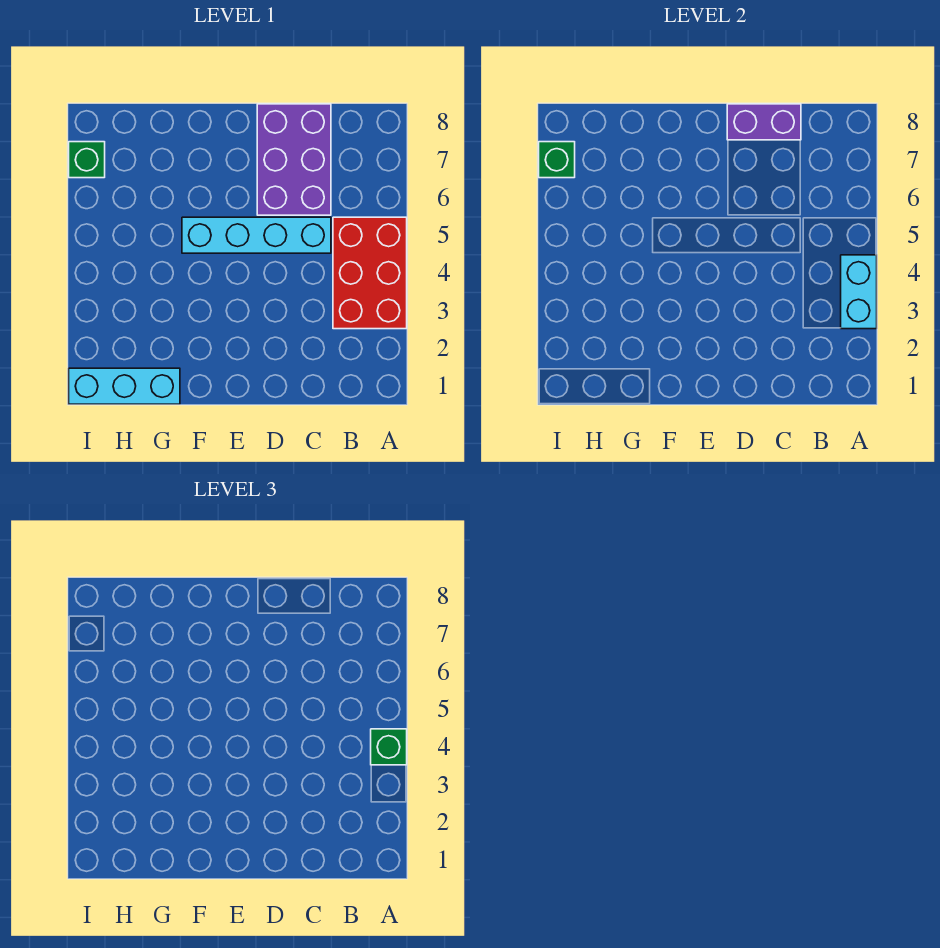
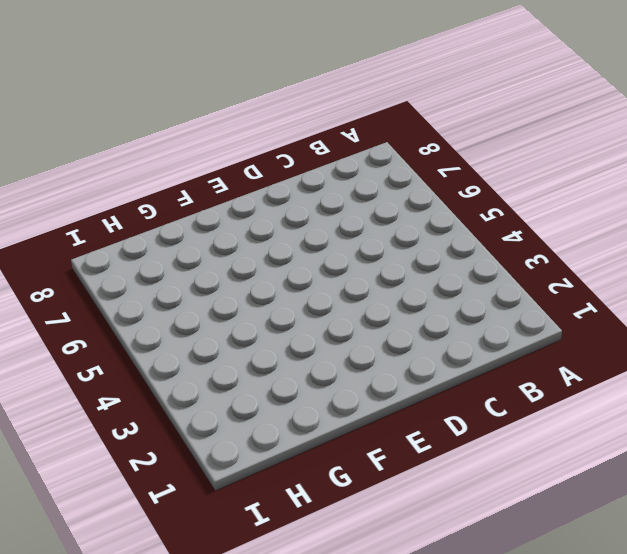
none -> red 2x3 brick [333,217,407,329]
none -> cyan 1x4 brick [182,217,331,253]

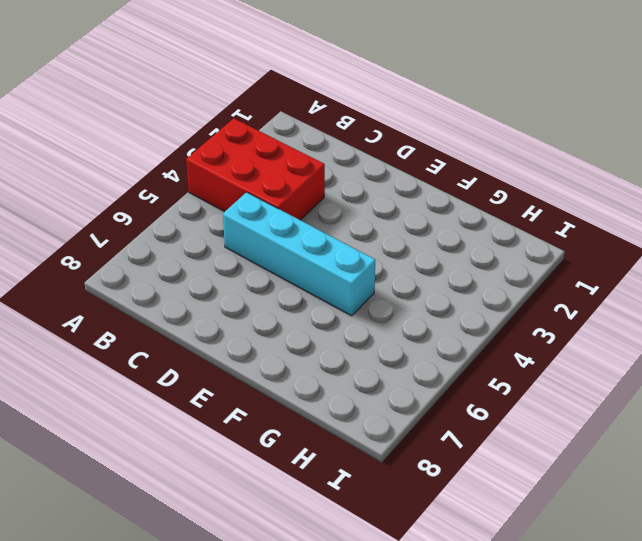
red 2x3 brick [186,118,325,220] -> red 2x3 brick turned to [333,217,407,329]
none -> purple 2x3 brick [257,104,331,215]
none -> cyan 1x3 brick [69,368,180,404]

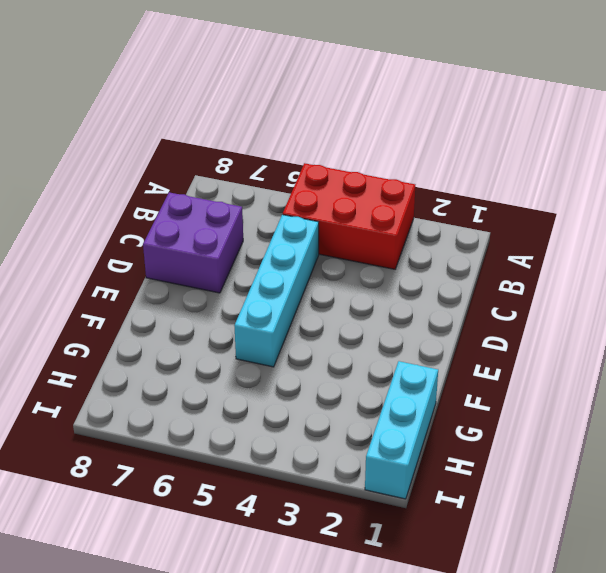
purple 2x2 brick [143,192,243,293] -> purple 2x3 brick [257,104,331,215]
none -> green 1x1 brick [69,142,105,178]
none -> cyan 1x2 brick [841,255,877,329]

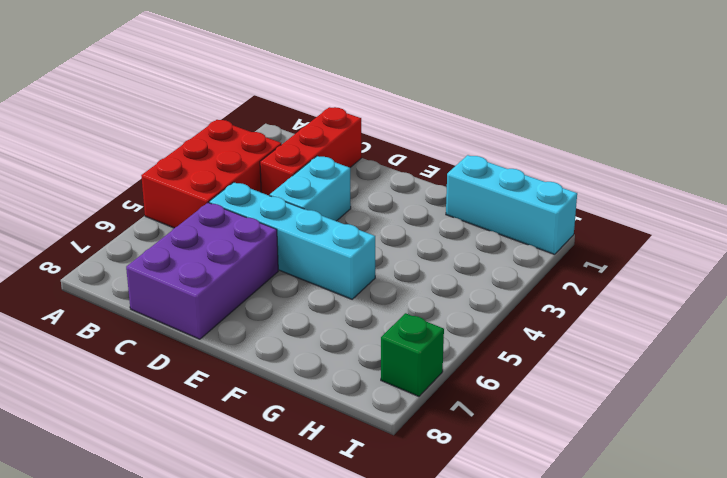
red 1x3 brick [260,107,361,196] -> none
cyan 1x2 brick [270,156,351,221] -> cyan 1x2 brick moved to [841,255,877,329]
none -> purple 1x2 brick [727,104,801,140]
none -> green 1x1 brick [539,142,575,178]

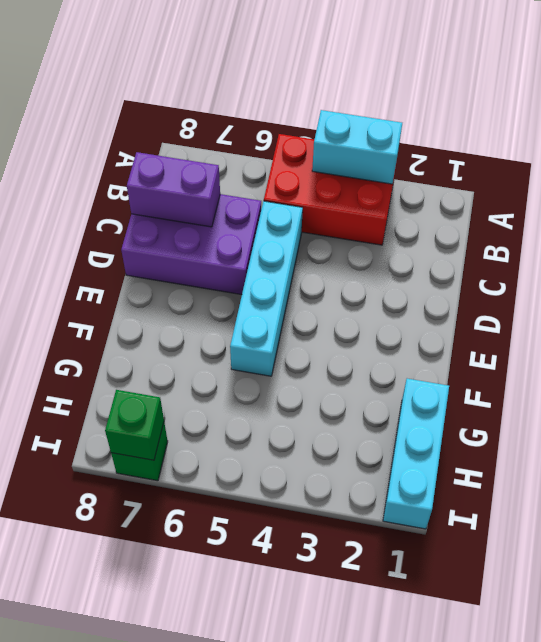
purple 1x2 brick [127,152,220,227] -> purple 1x2 brick turned to [727,104,801,140]
none -> green 1x1 brick [371,729,407,765]

